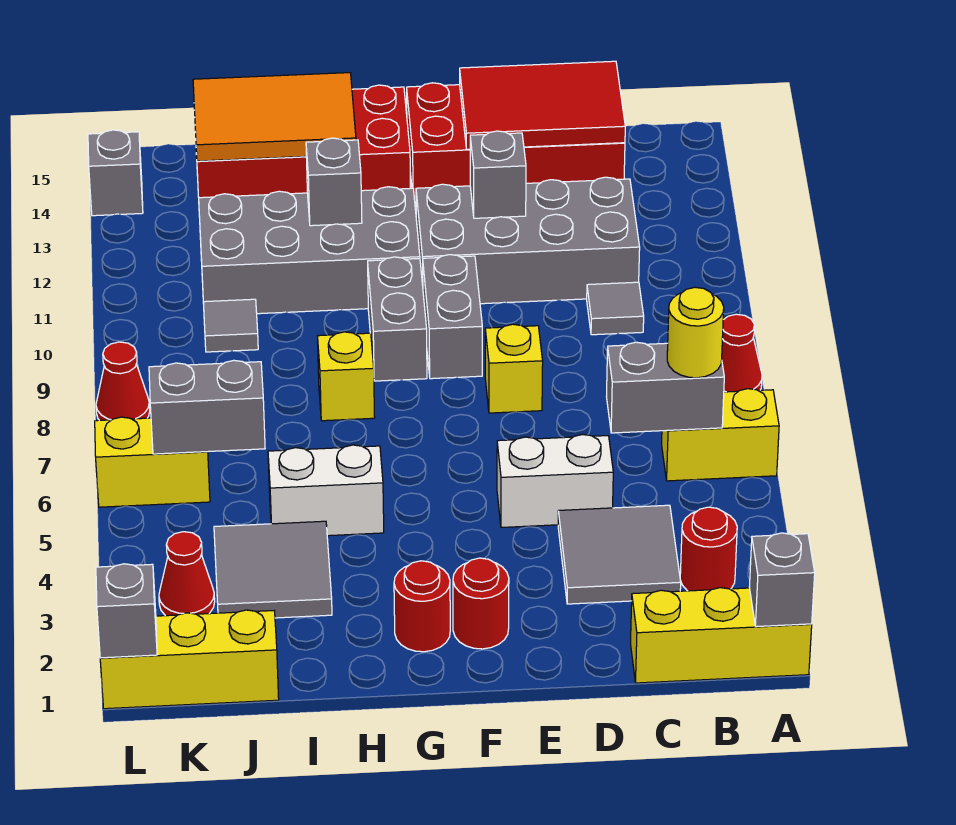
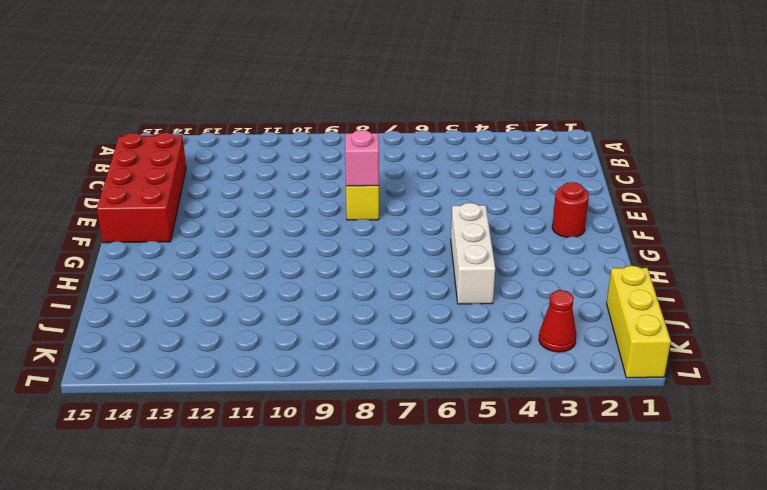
pink 1x1 brick [345,130,379,186] -> none
white 1x3 brick [451,203,495,304] -> white 1x2 brick [268,445,384,536]
none -> yellow 1x3 brick [631,588,812,683]
none -> yellow 1x2 brick [662,389,779,481]
none -> red 1x1 cone [722,314,762,392]
none -> red 1x1 round brick [680,507,737,591]

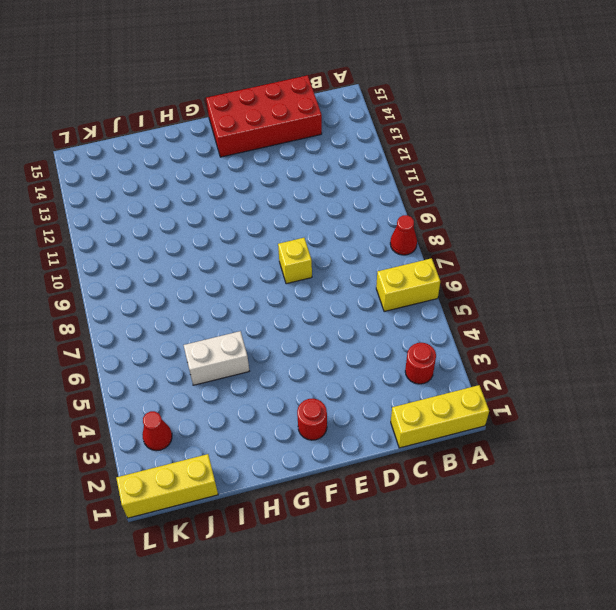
none -> grey 2x2 tile [558,505,681,604]
none -> grey 1x1 tile [587,282,644,335]
none -> grey 2x4 brick [416,177,640,304]
none -> white 1x2 brick [497,435,613,527]

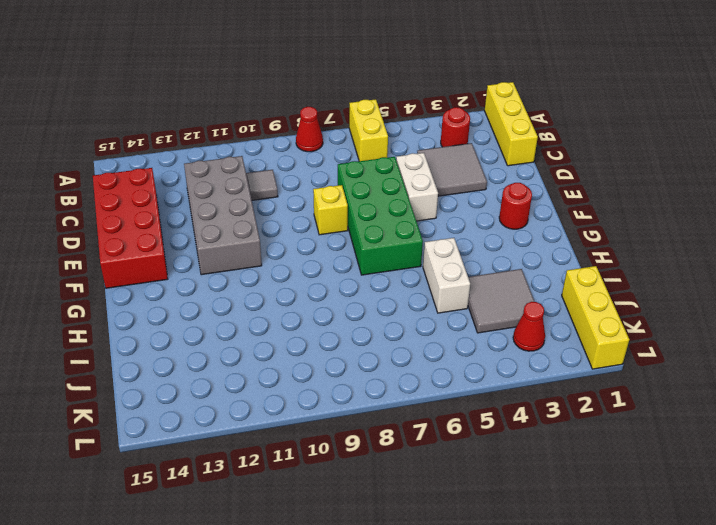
green 2x4 brick [338,157,423,275] -> none
none -> grey 1x2 brick [423,255,482,379]
none -> red 1x1 round brick [394,561,450,652]
none -> grey 1x2 brick [368,257,427,381]
none -> grey 2x4 brick [199,187,420,314]

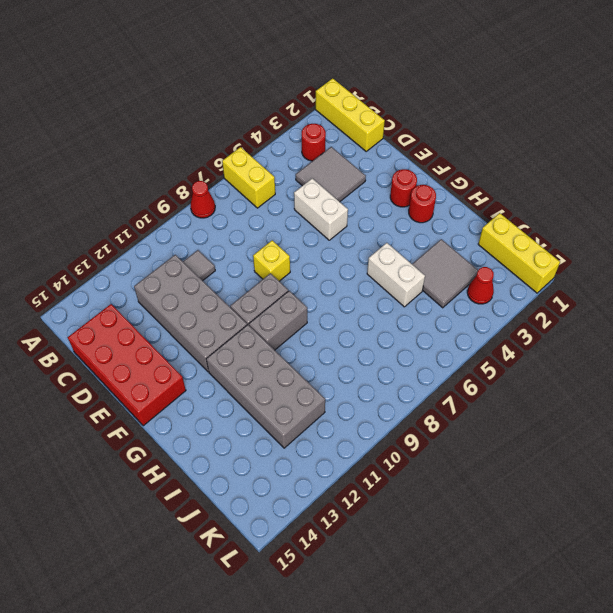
none -> red 2x4 brick [195,85,410,198]
none -> yellow 1x1 brick [318,332,375,421]
none -> grey 1x1 tile [203,299,258,352]
none -> yellow 1x2 brick [95,417,210,507]

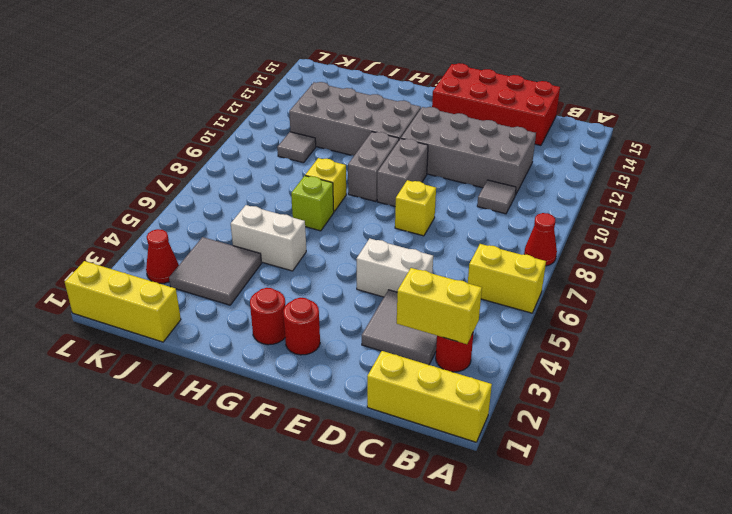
yellow 1x2 brick [397,268,482,344] -> yellow 1x2 brick moved to [95,417,210,507]
lime 1x1 brick [291,176,334,231] -> none
none -> red 2x4 brick [195,85,410,198]
none -> red 1x1 cone [96,342,150,420]
none -> grey 1x1 brick [88,130,143,216]
none -> grey 1x1 brick [749,533,815,627]

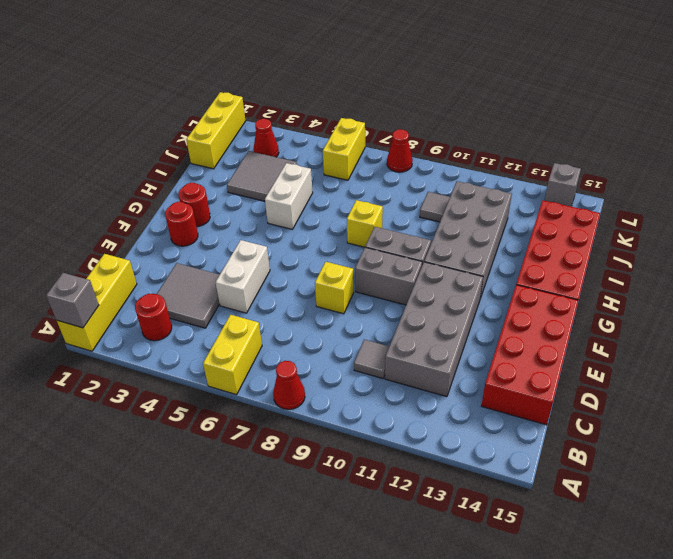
none -> grey 1x2 brick [606,342,724,433]
none -> red 2x3 tile [460,61,625,149]
none -> grey 1x1 brick [470,131,526,218]
none -> grey 1x1 brick [306,138,362,226]

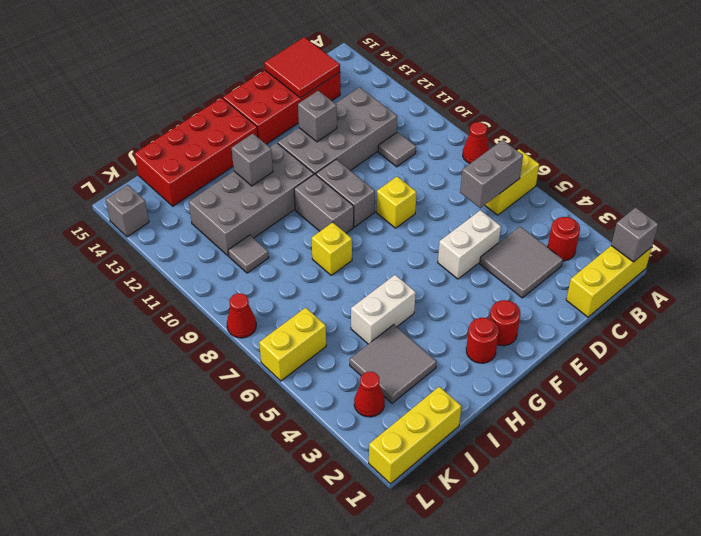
red 2x2 tile [264,37,340,98] -> red 2x3 tile [460,61,625,149]
none -> orange 2x3 tile [193,73,356,161]
none -> grey 1x2 brick [149,360,265,454]
none -> grey 1x1 brick [96,564,157,658]
none -> yellow 1x1 round brick [667,287,724,378]

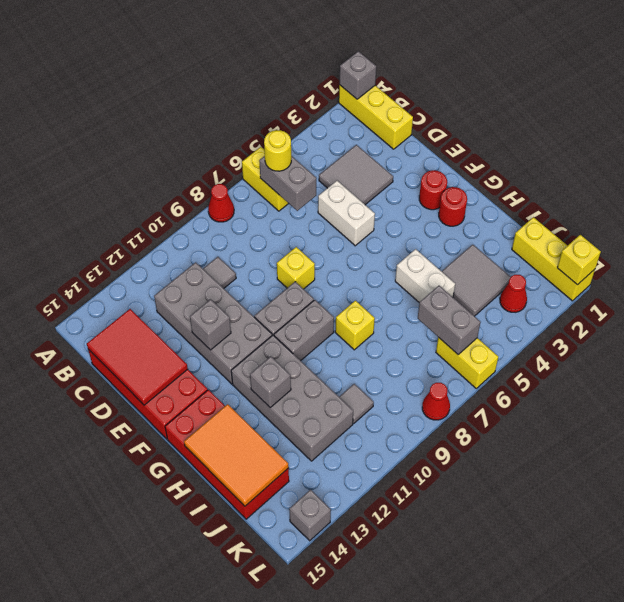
yellow 1x1 brick [557,235,601,285] -> grey 1x1 brick [96,564,157,658]
none -> red 1x1 round brick [680,507,737,591]

